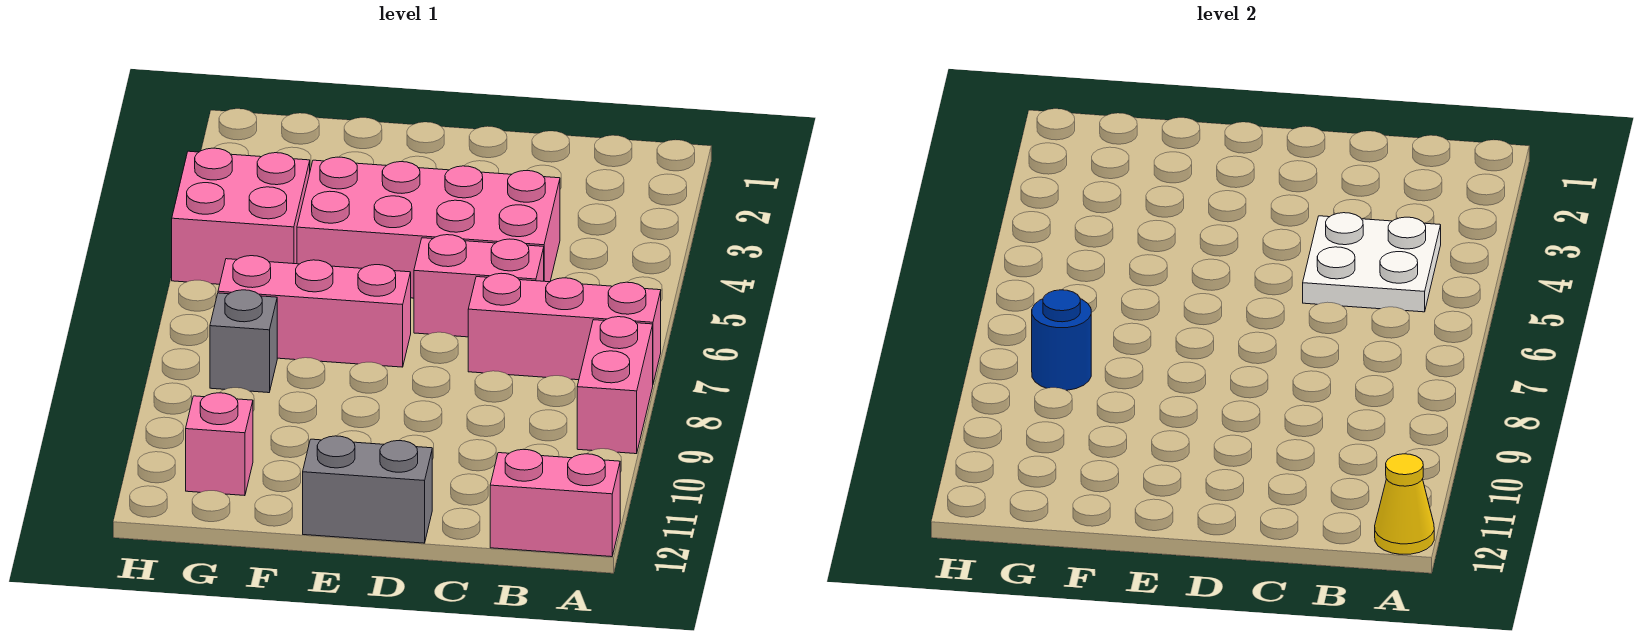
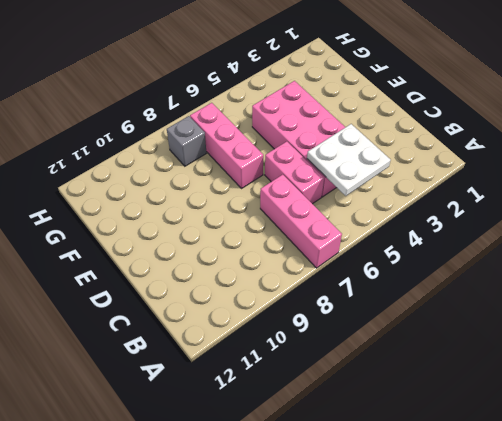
none -> pink 1x2 brick [577,317,653,454]
none -> pink 1x2 brick [490,449,620,557]
none -> grey 1x2 brick [303,436,432,543]

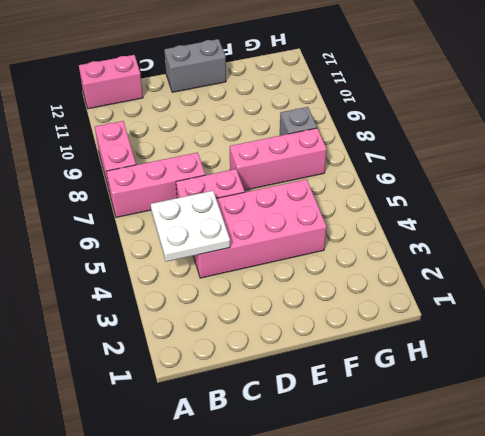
none -> pink 2x2 brick [172,148,310,284]
none -> pink 1x1 brick [186,393,253,496]
none -> yellow 1x1 cone [1375,454,1434,554]

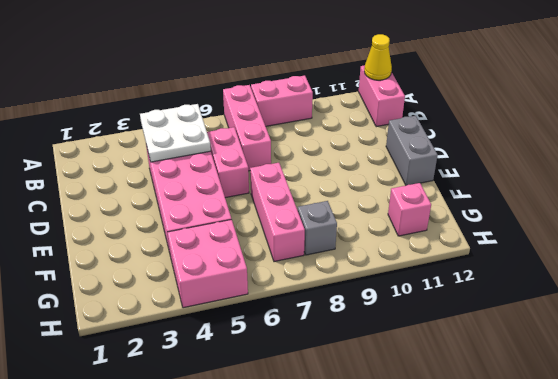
none -> blue 1x1 round brick [1032,290,1091,390]

